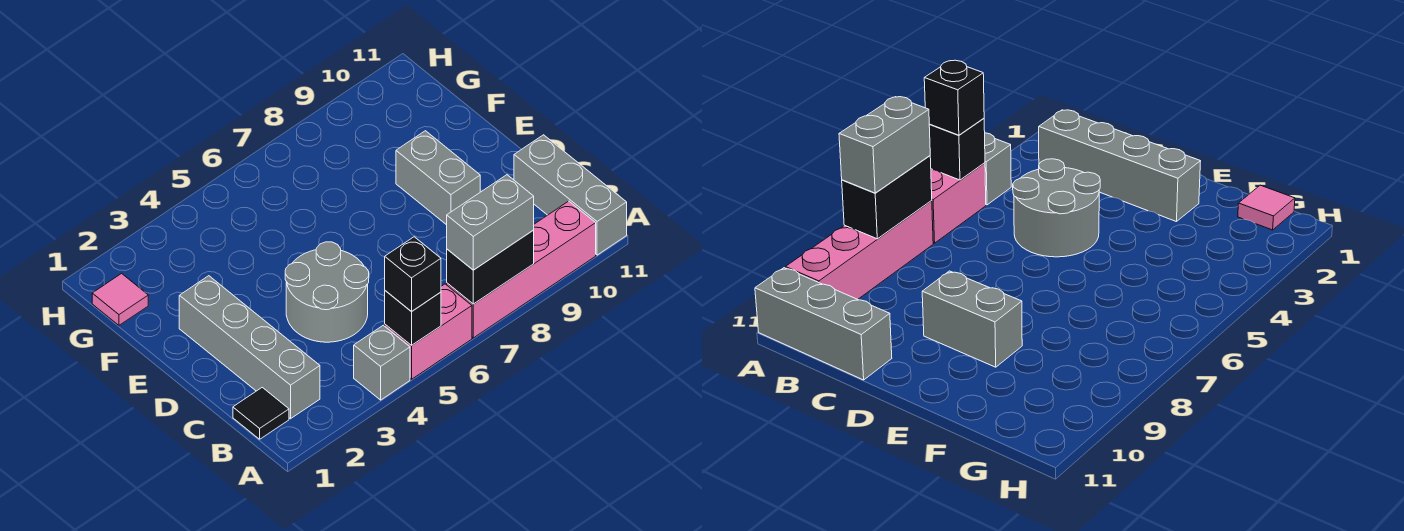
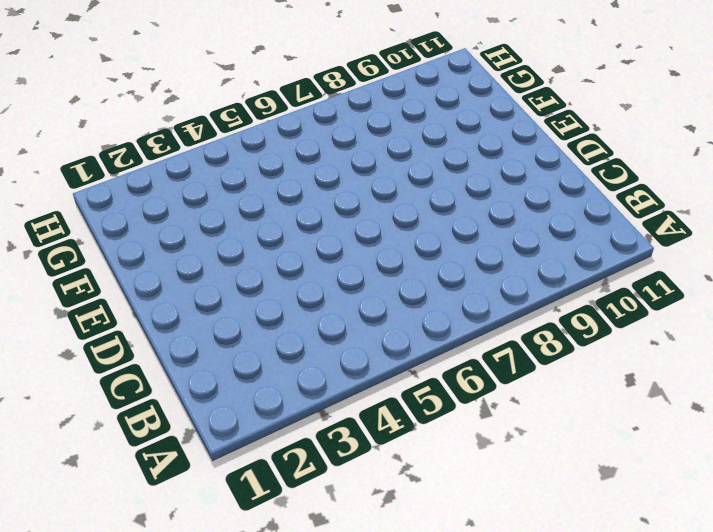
none -> grey 1x1 brick [354,325,410,400]
none -> pink 1x2 brick [385,284,472,379]
none -> pink 1x4 brick [447,201,596,338]

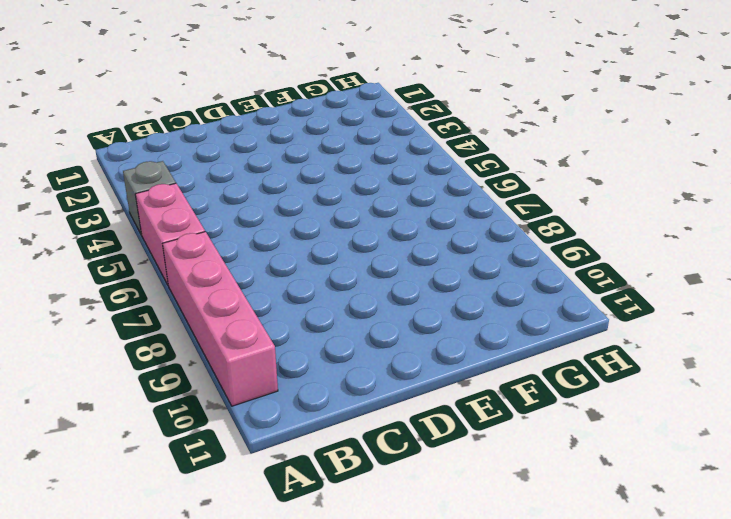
none -> grey 1x3 brick [514,135,627,255]
none -> black 1x1 tile [233,387,289,439]
none -> grey 1x4 brick [179,276,320,419]

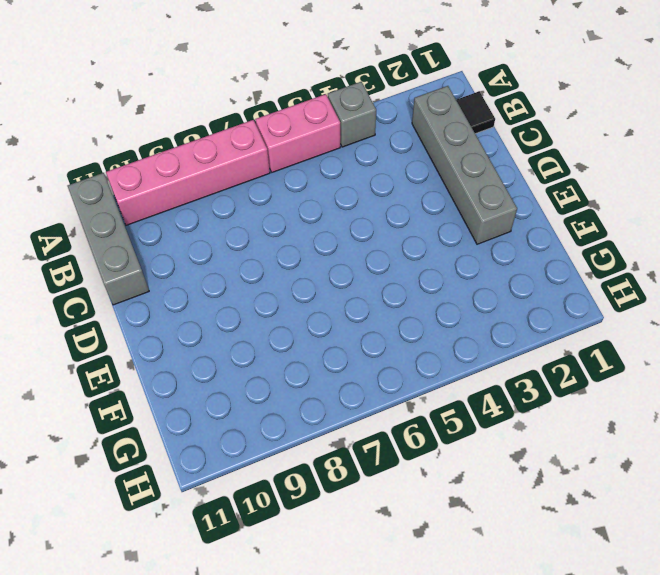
none -> grey 2x2 round brick [285,242,369,342]
none -> grey 1x2 brick [396,131,480,225]
none -> pink 1x1 tile [92,273,148,325]

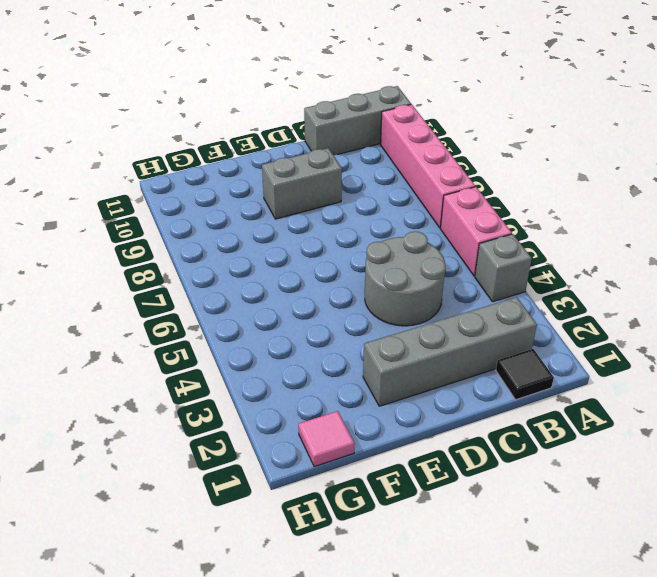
none -> black 1x1 brick [385,291,441,346]
none -> black 1x2 brick [447,230,534,304]
none -> black 1x1 brick [385,237,441,312]

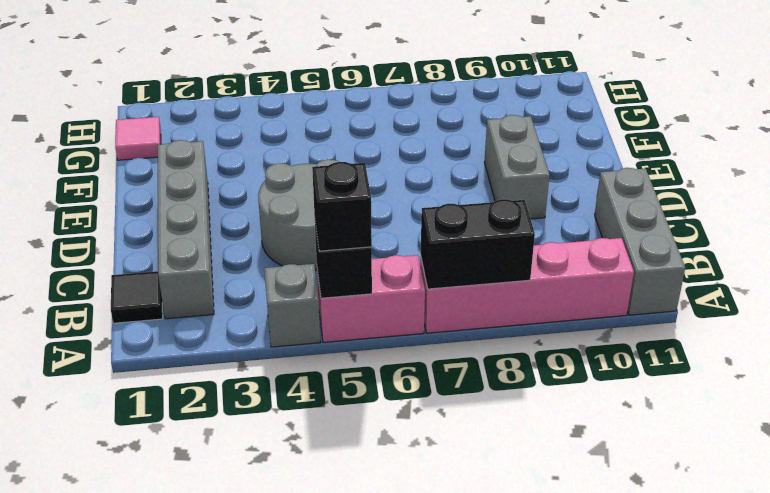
none -> grey 1x2 brick [447,175,534,270]

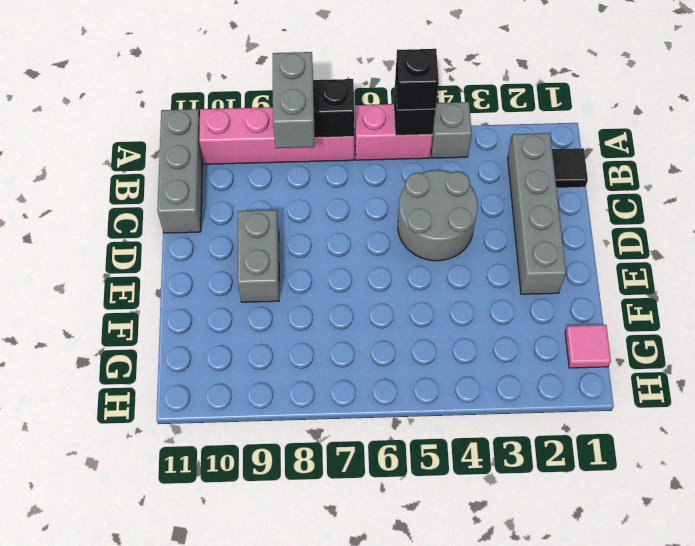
grey 1x2 brick [273,52,315,148] -> grey 1x2 brick turned to [447,175,534,270]

